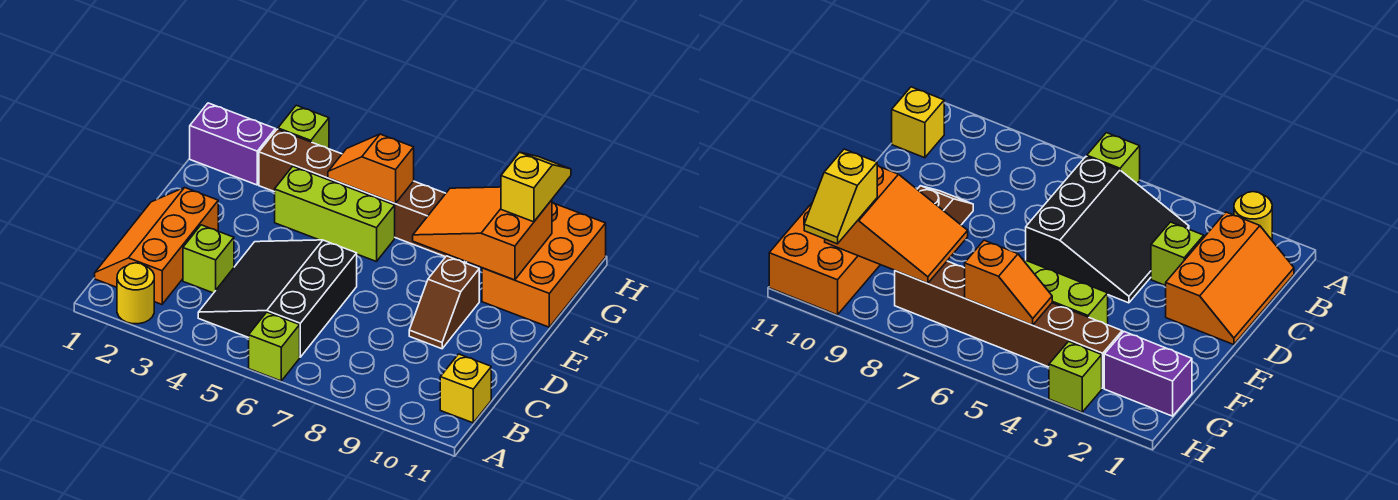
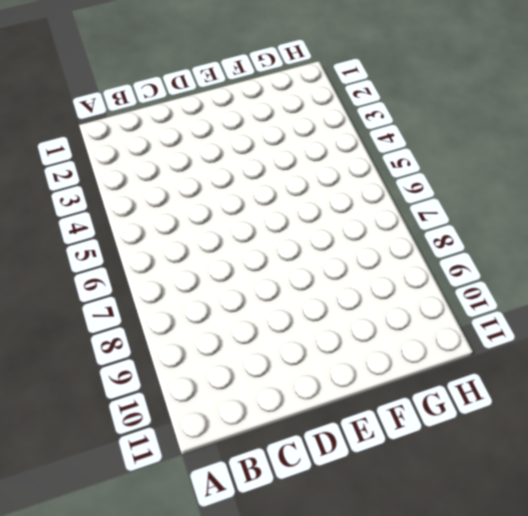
none -> yellow 1x1 round brick [117,263,154,324]
none -> lime 1x1 brick [249,312,300,381]
none -> orange 2x3 slope [95,188,218,304]

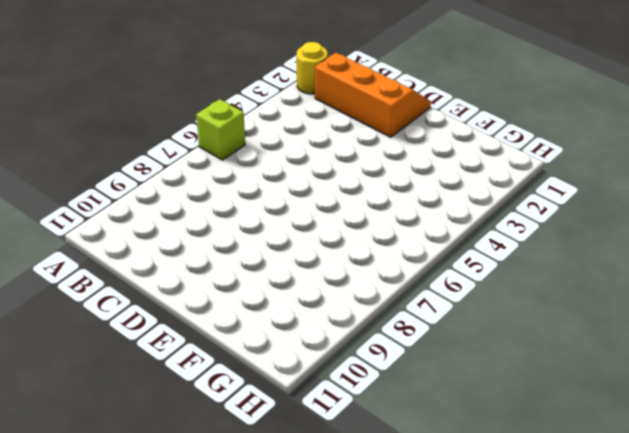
none -> black 3x3 slope [198,240,357,357]
none -> yellow 1x1 brick [440,354,491,423]
none -> lime 1x1 brick [183,225,234,293]

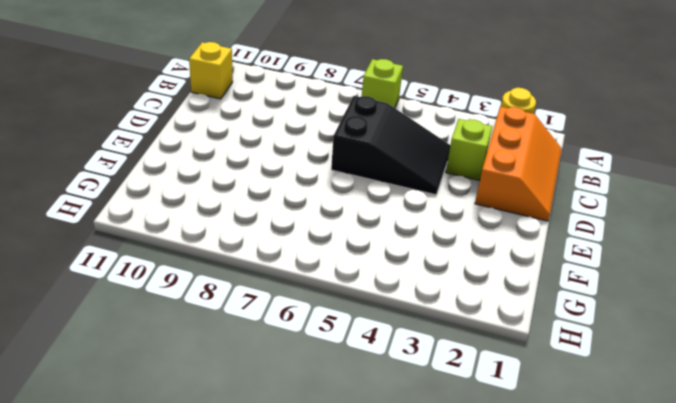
black 2x3 slope [331,96,450,195] -> black 3x3 slope [198,240,357,357]
none -> brown 1x2 slope [409,256,479,349]
none -> lime 1x3 brick [275,166,395,262]
none -> orange 2x3 brick [482,203,606,327]

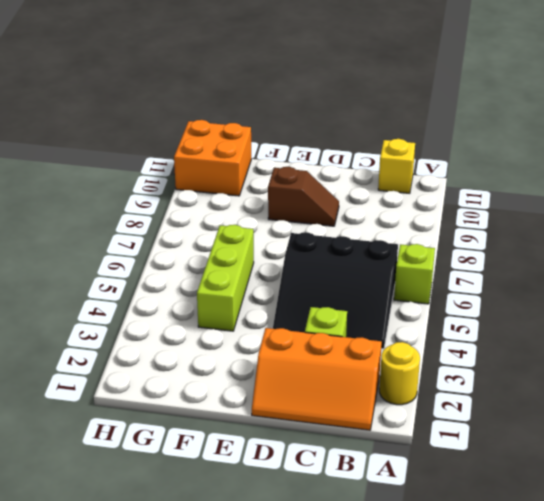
orange 2x2 brick [174,120,251,196] -> orange 2x3 brick [482,203,606,327]
none -> purple 1x2 brick [190,103,275,185]
none -> brown 1x6 brick [259,129,466,263]
none -> lime 1x1 brick [278,105,329,149]

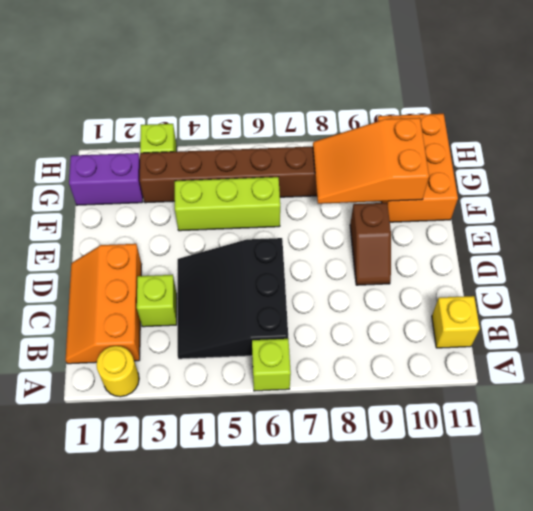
none -> orange 1x2 slope [328,134,414,203]
none -> yellow 1x2 slope [501,152,571,222]

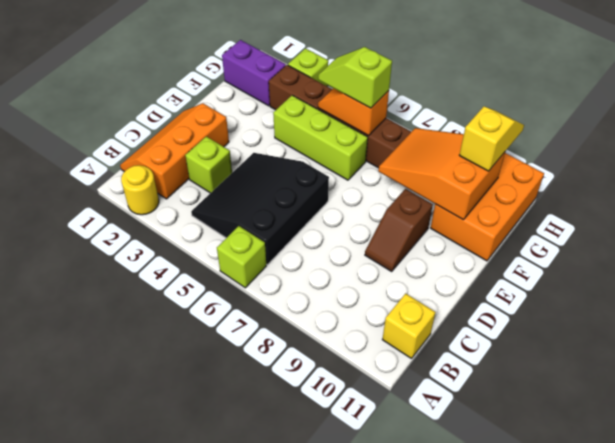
lime 1x2 slope [318,47,392,108] -> none

